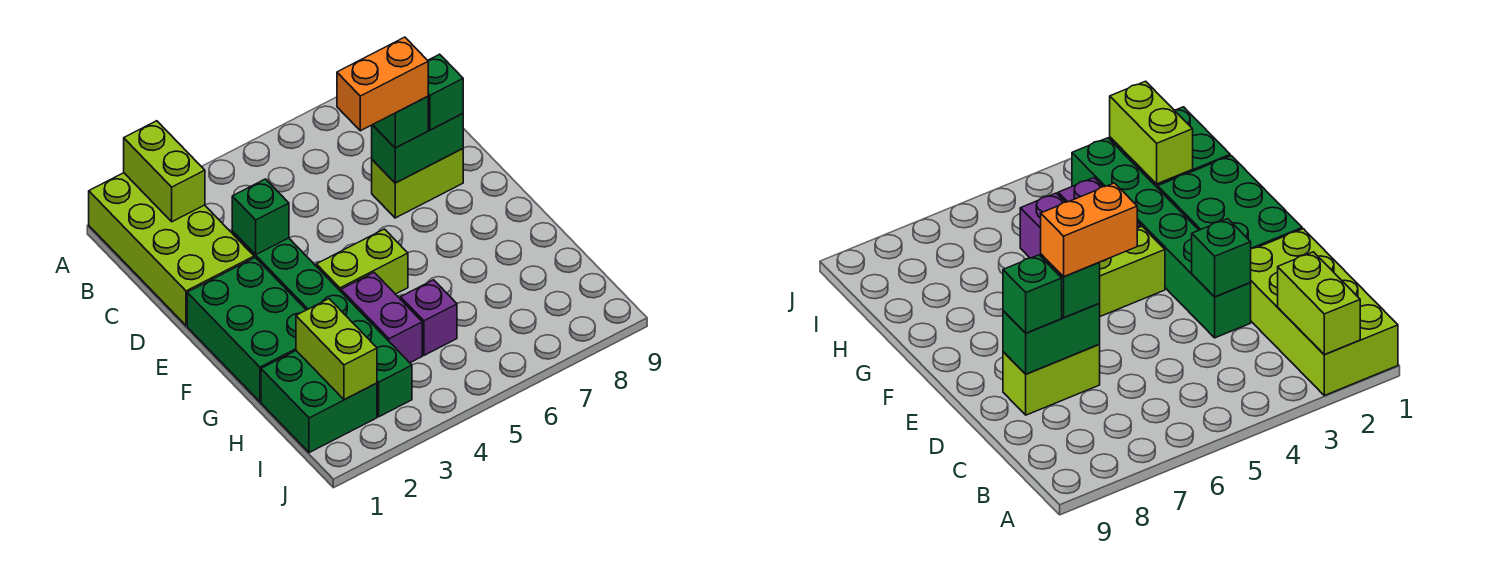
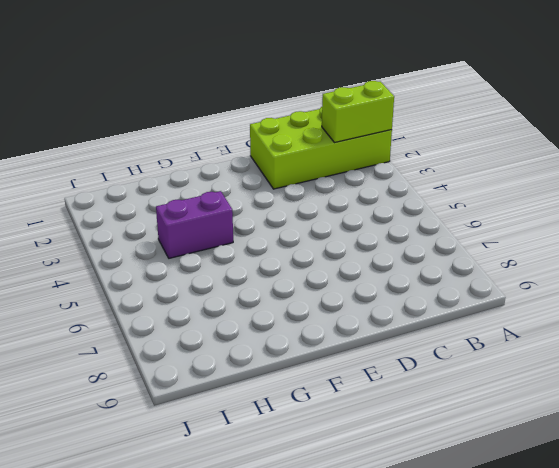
none -> green 1x6 brick [232,231,412,417]
none -> lime 1x2 brick [372,149,463,218]
none -> green 2x3 brick [187,258,306,402]

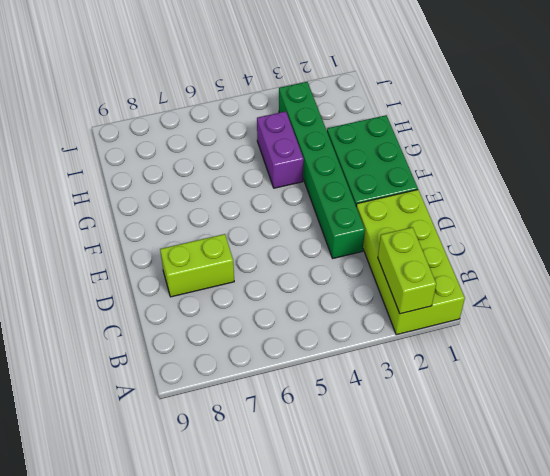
none -> lime 1x2 brick [316,229,408,294]
none -> green 2x2 brick [261,351,377,453]
none -> purple 1x1 brick [400,280,457,355]

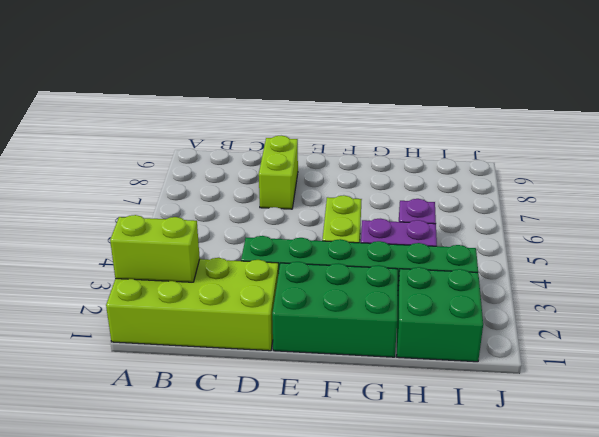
none -> green 1x1 brick [232,179,289,255]
none -> green 1x2 brick [372,114,463,183]
none -> lime 1x2 brick [296,299,377,400]

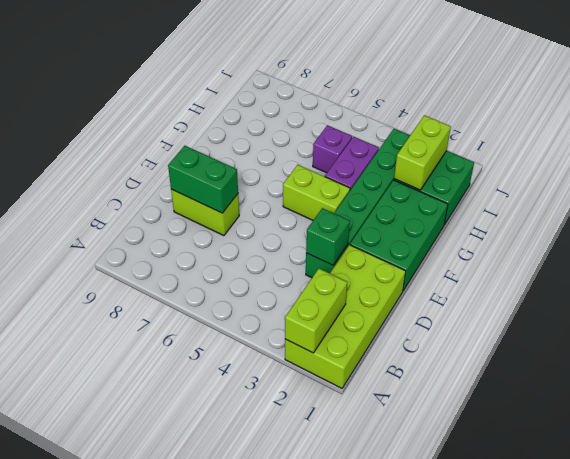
none -> green 1x1 brick [373,97,428,148]
none -> green 1x1 brick [428,54,463,130]
none -> orange 1x2 brick [337,37,428,131]

